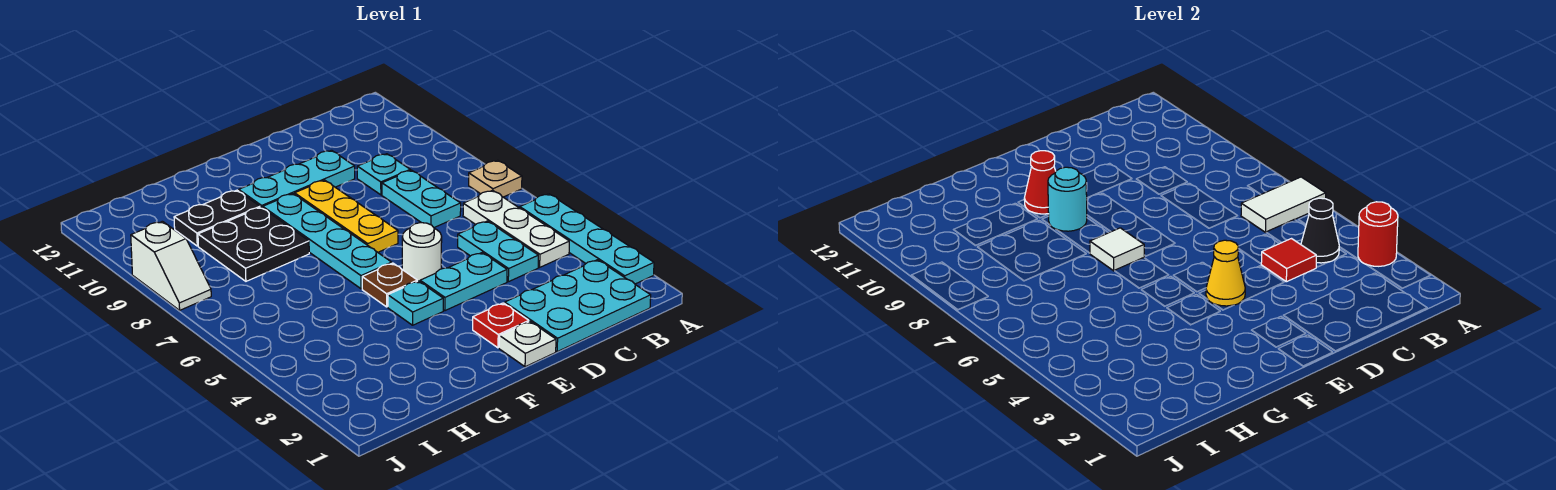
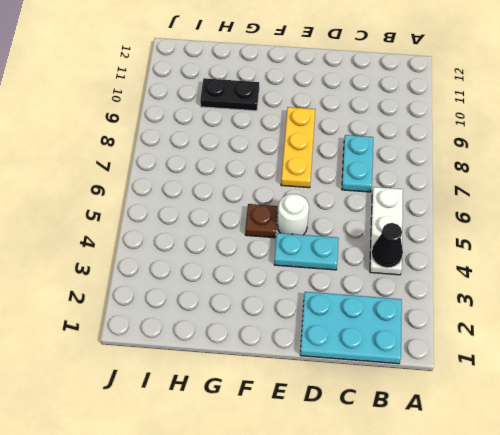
none -> cyan 1x4 plate [520,194,654,284]
none -> tan 1x1 plate [469,160,522,197]
none -> cyan 1x2 plate [458,221,538,282]

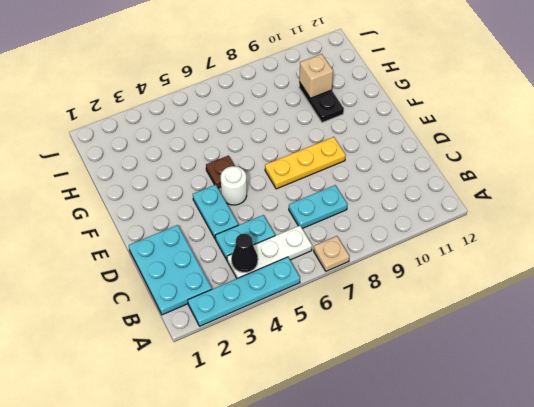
tan 1x1 brick [299,54,333,98] -> none
none -> cyan 1x1 plate [357,154,410,195]
none -> cyan 1x3 plate [239,150,355,208]
none -> white 1x1 plate [499,322,556,367]

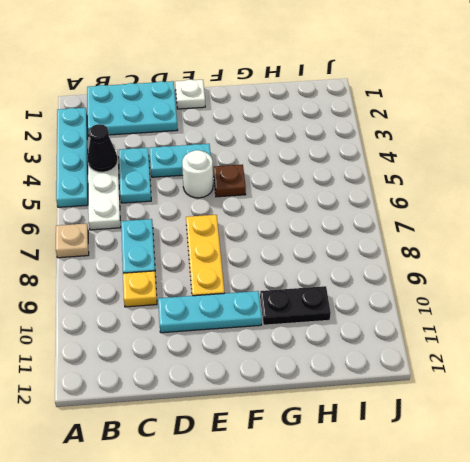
yellow 1x1 plate [123,271,157,307] -> cyan 1x1 plate [357,154,410,195]
none -> red 1x1 plate [473,303,529,348]
none -> cyan 1x1 plate [388,281,443,325]
none -> cyan 1x4 plate [263,194,392,289]

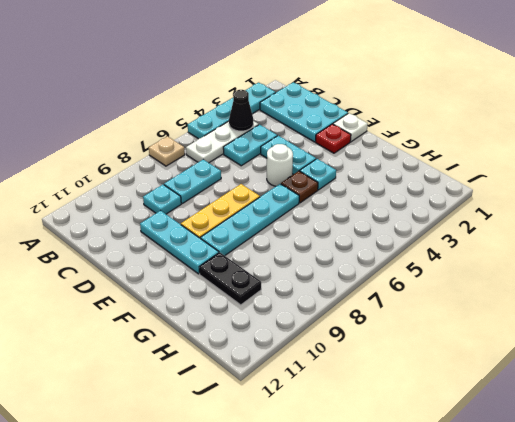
none -> black 2x2 plate [198,207,309,281]
none -> white 1x2 slope [131,221,211,310]
none -> red 1x1 round brick [1358,202,1398,266]

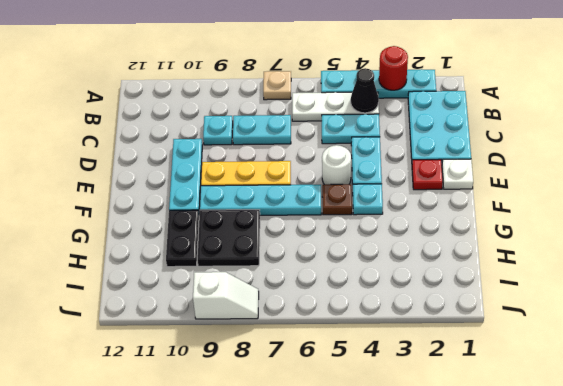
none -> white 1x2 tile [1241,177,1326,232]
none -> red 1x1 tile [1261,239,1316,282]
none -> yellow 1x1 cone [1206,240,1245,306]

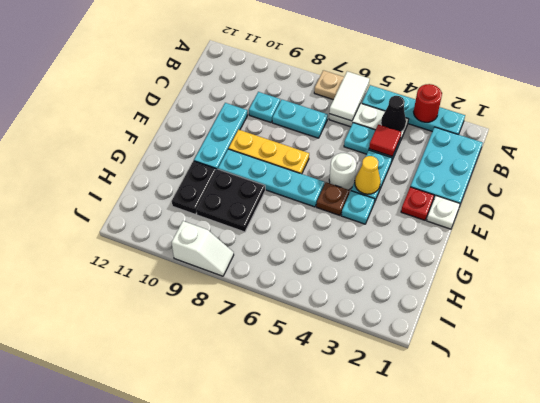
none -> white 1x1 tile [1090,228,1144,271]
none -> cyan 1x1 round brick [1048,167,1087,231]
none -> red 1x1 cone [1024,151,1056,214]

